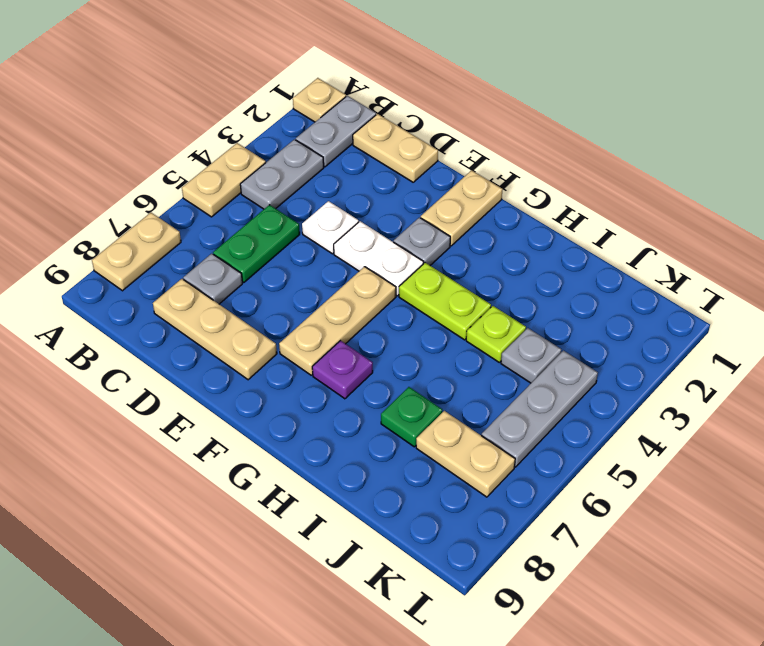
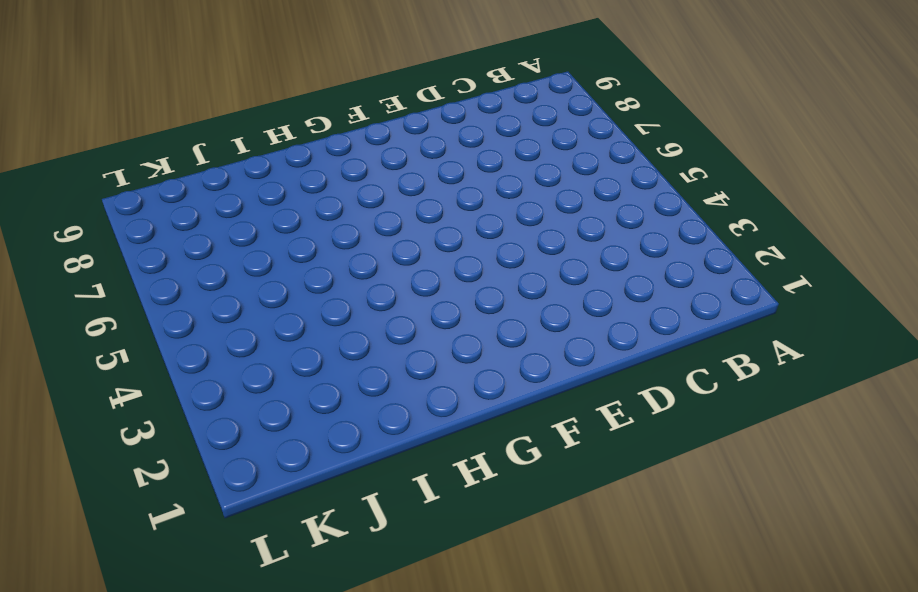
none -> tan 1x1 plate [293,78,346,122]
none -> tan 1x2 plate [182,143,266,217]
none -> tan 1x2 plate [92,213,181,291]

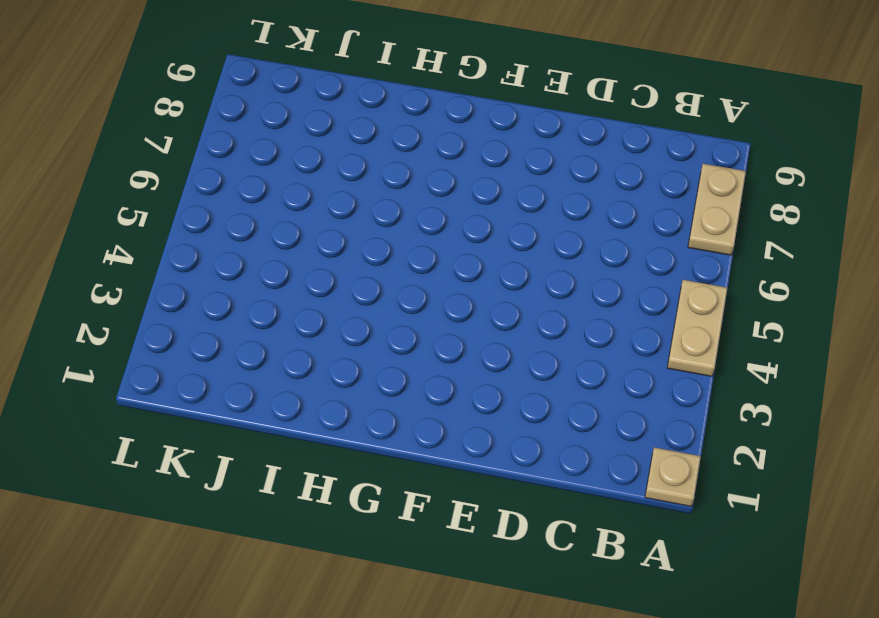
none -> grey 1x2 plate [296,96,376,167]
none -> grey 1x2 plate [240,139,324,209]
none -> tan 1x2 plate [353,114,438,182]

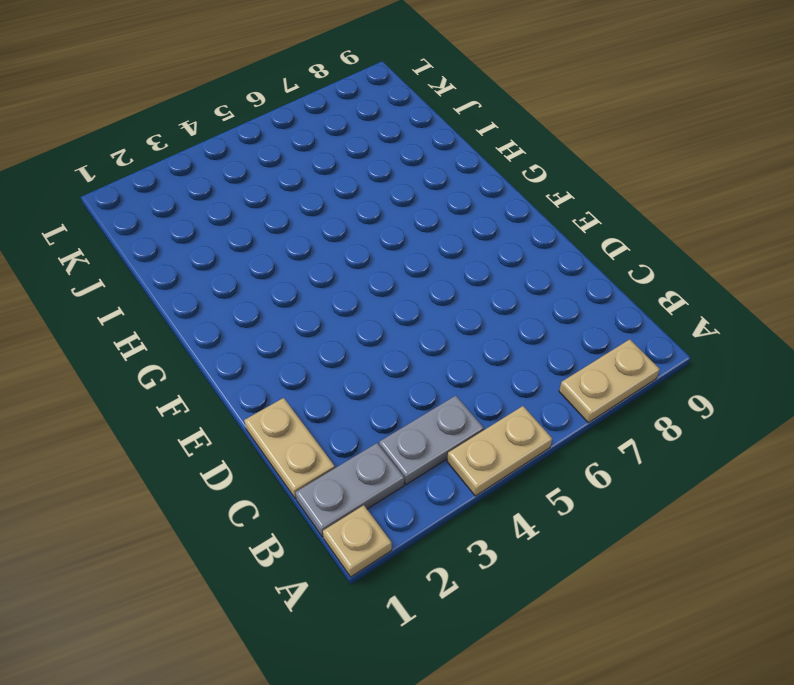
none -> green 1x2 plate [213,205,300,283]
none -> grey 1x1 plate [183,253,242,304]
none -> tan 1x3 plate [153,279,277,380]

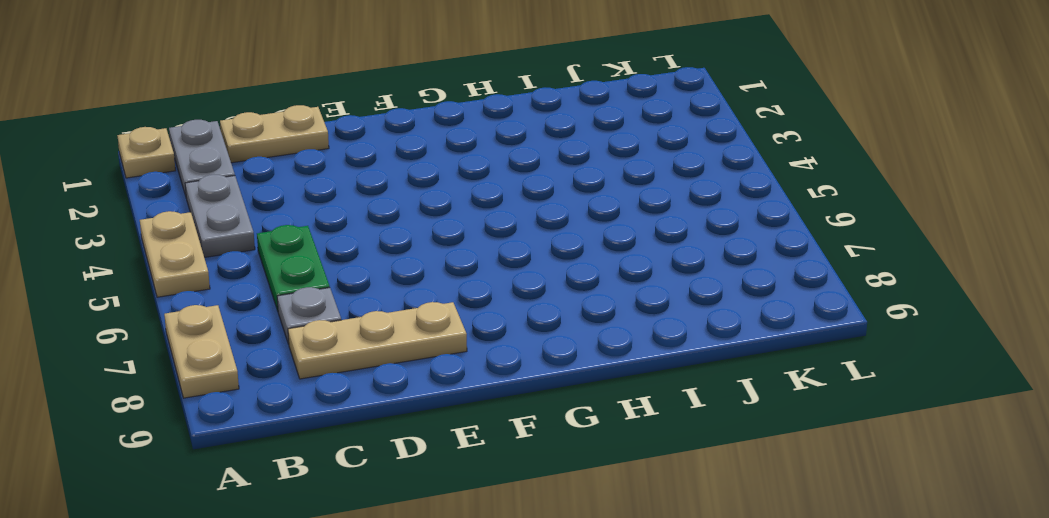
none -> white 1x1 plate [302,201,359,254]
none -> white 1x2 plate [334,221,424,296]
none -> tan 1x2 plate [421,170,502,246]

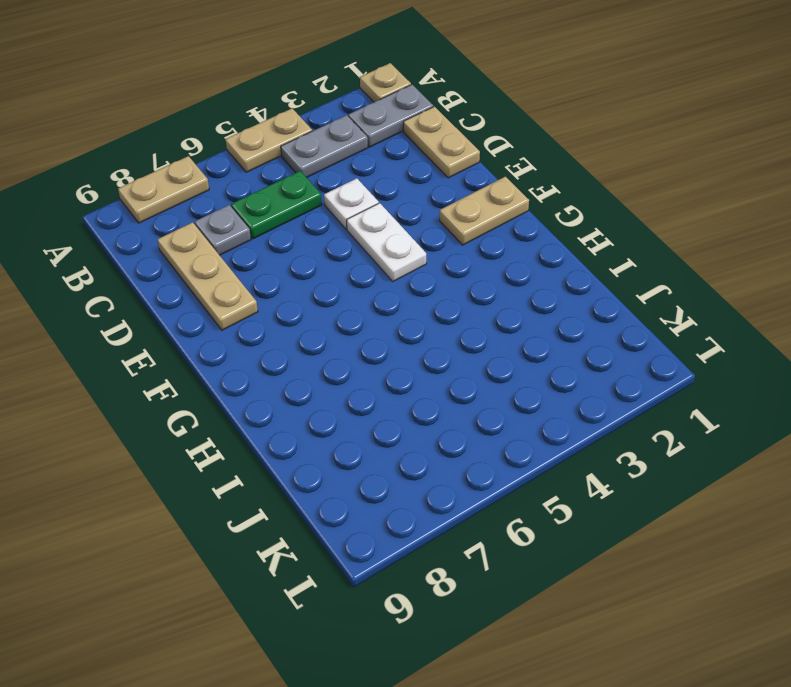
none -> grey 1x1 plate [394,217,450,265]
none -> tan 1x3 plate [279,267,396,375]
none -> lime 1x2 plate [399,263,491,340]

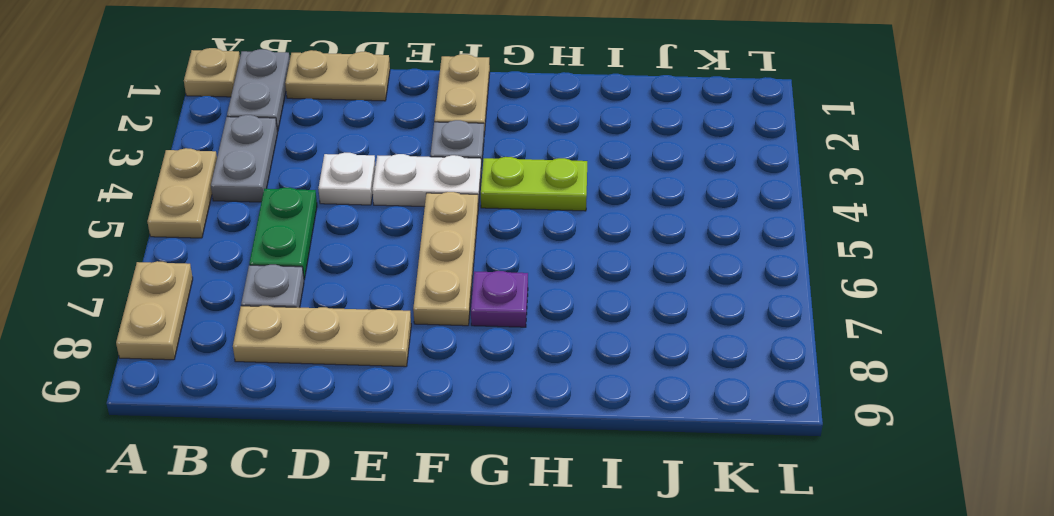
none -> lime 1x1 plate [466,306,526,362]
none -> green 1x1 plate [381,387,442,447]
none -> grey 1x1 plate [501,328,561,383]

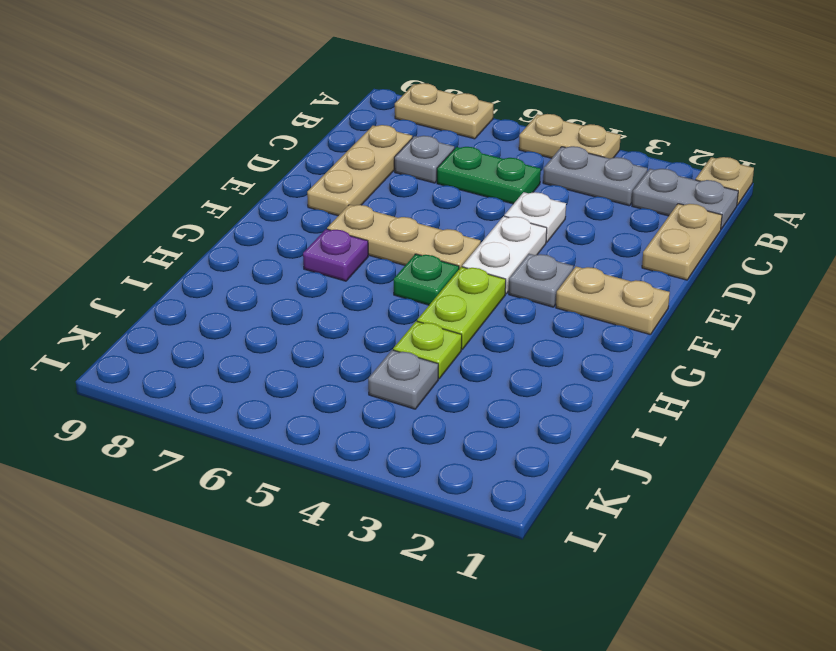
green 1x1 plate [394,254,459,305] -> green 1x1 plate moved to [381,387,442,447]
none -> tan 1x2 plate [416,411,515,497]
none -> grey 1x3 plate [481,351,598,467]

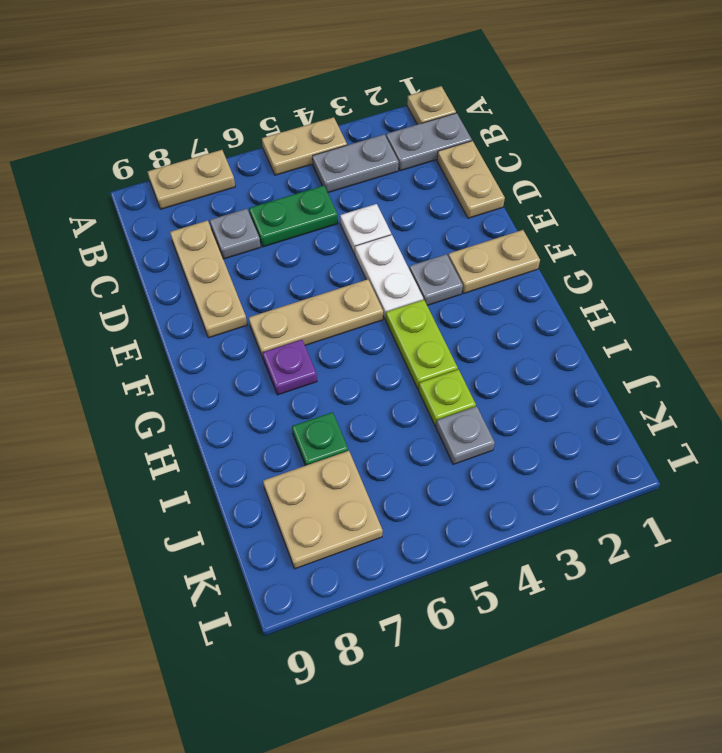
tan 2x2 plate [263,451,383,569] -> tan 1x2 plate [416,411,515,497]
none -> grey 1x3 plate [481,351,598,467]

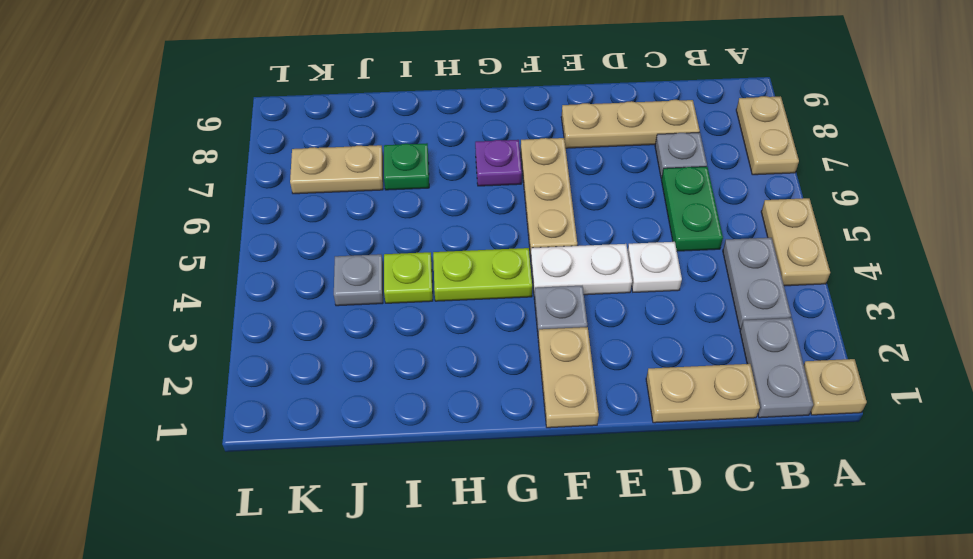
none -> grey 1x3 plate [481,351,598,467]

